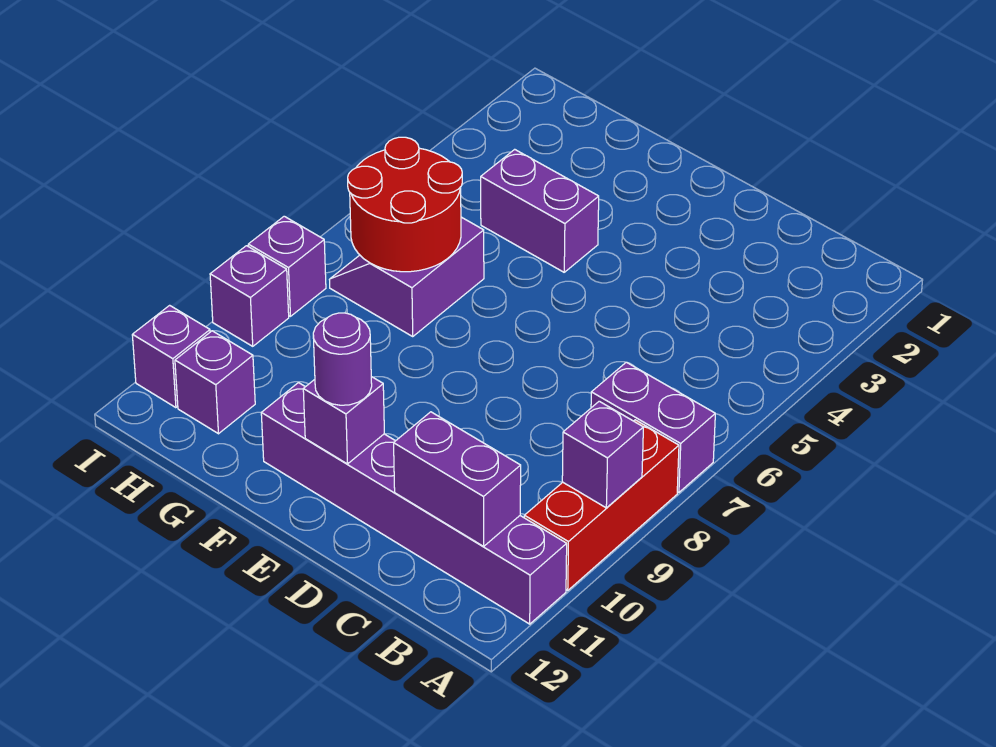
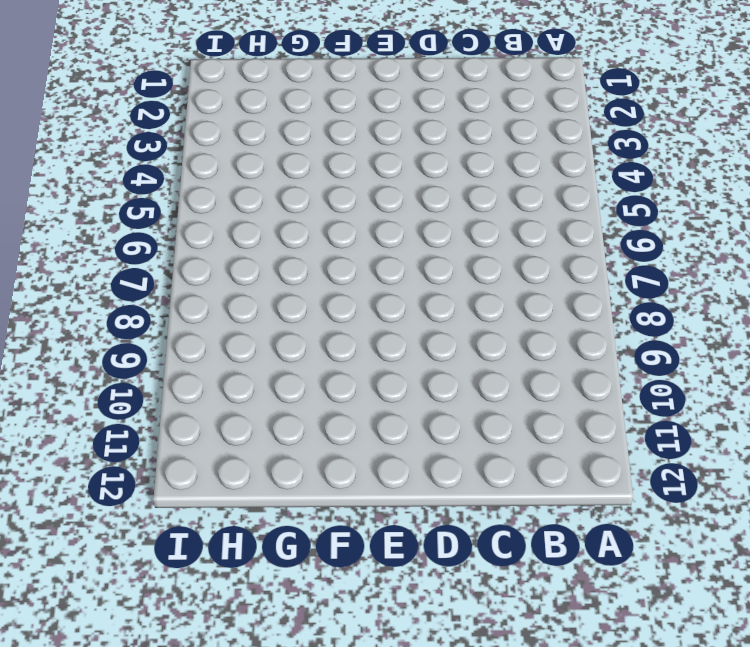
none -> purple 1x2 brick [591,362,715,492]
none -> red 1x3 brick [524,420,679,590]
none -> purple 1x6 brick [261,383,567,624]

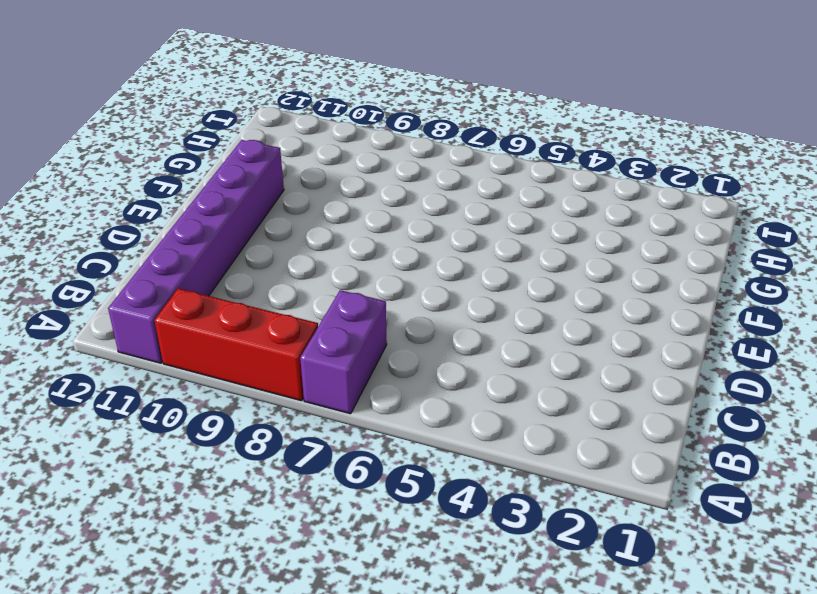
none -> purple 1x2 brick [481,149,599,272]
none -> purple 2x2 slope [329,217,484,336]
none -> purple 1x1 brick [175,331,255,434]

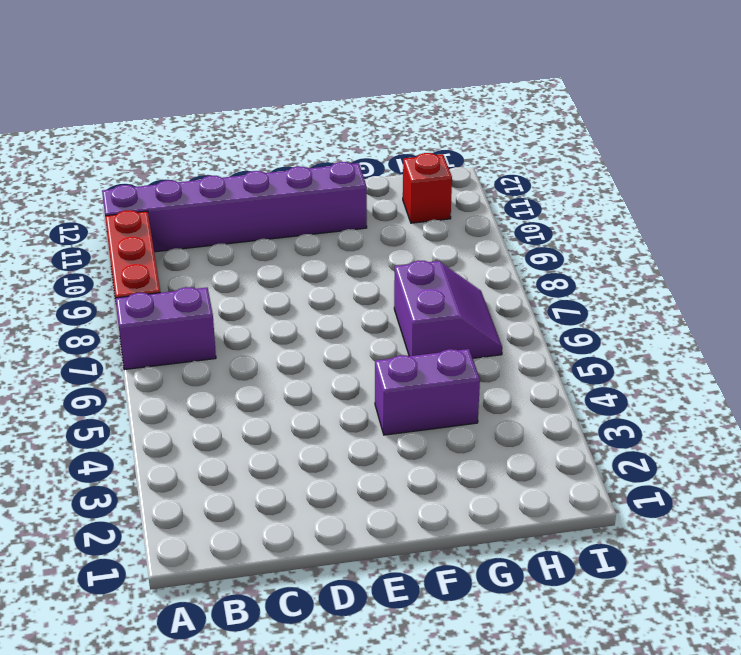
red 1x1 brick [403,153,452,223] -> purple 1x1 brick [175,331,255,434]
none -> purple 1x1 brick [248,216,326,316]
none -> purple 1x1 brick [210,246,289,346]
none -> purple 1x1 brick [132,305,210,408]

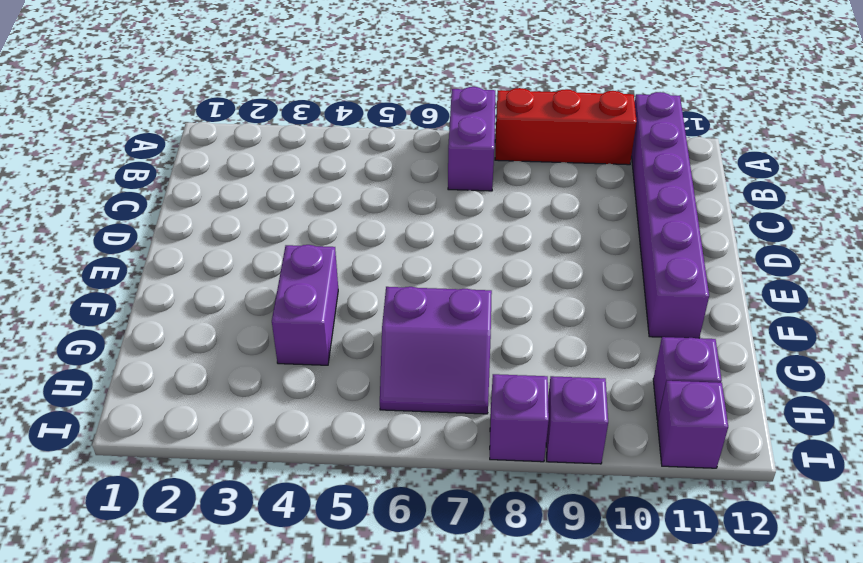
none -> purple 1x1 brick [562,401,643,508]
none -> purple 1x2 brick [394,412,521,546]
none -> purple 1x1 brick [303,377,384,464]

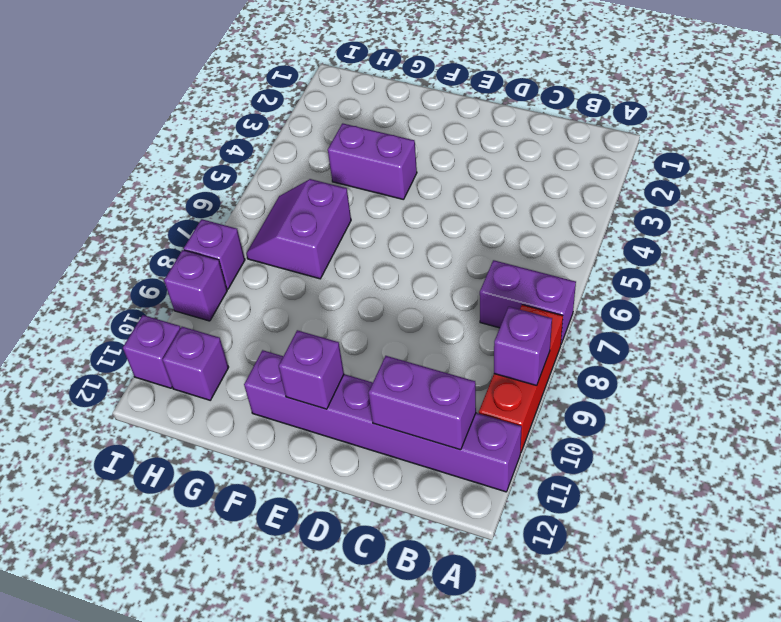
none -> red 2x2 round brick [348,137,462,272]
none -> purple 1x1 round brick [313,313,372,405]

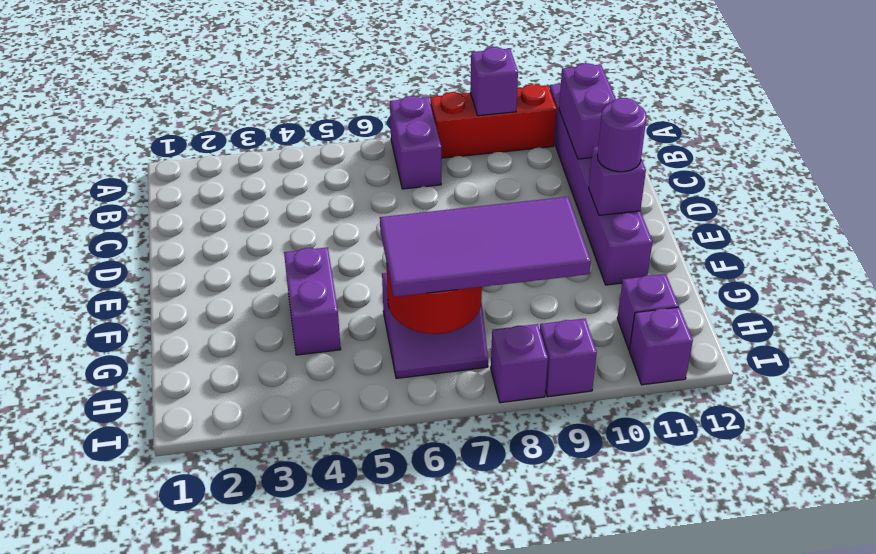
purple 2x4 tile [380,197,591,297] -> none

